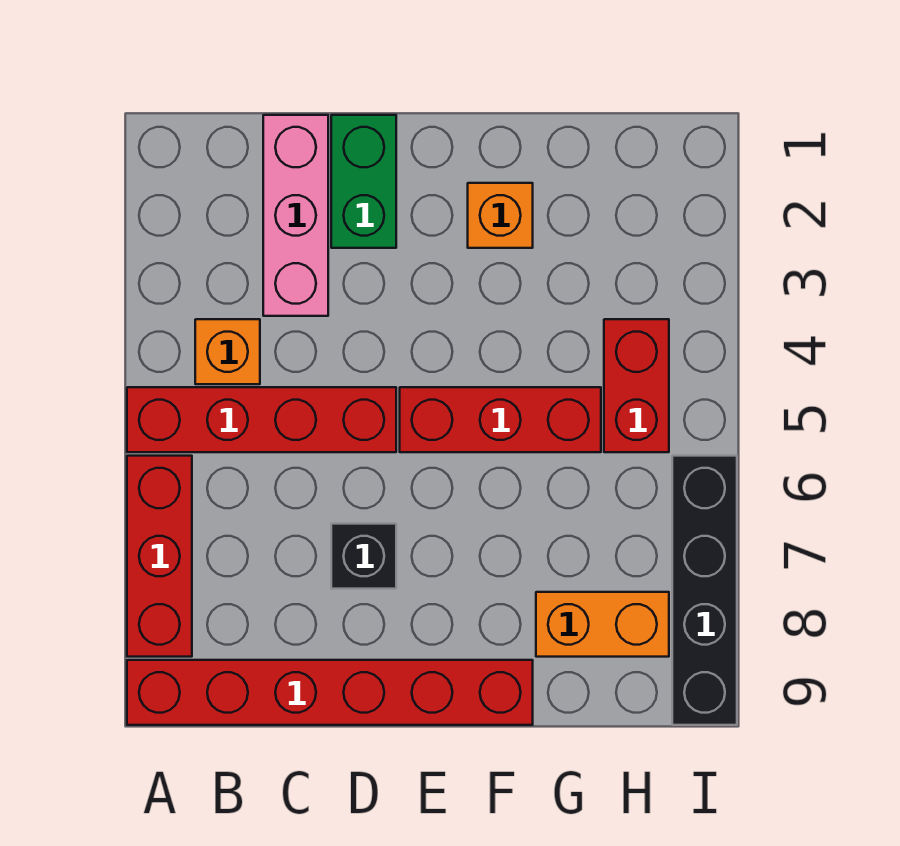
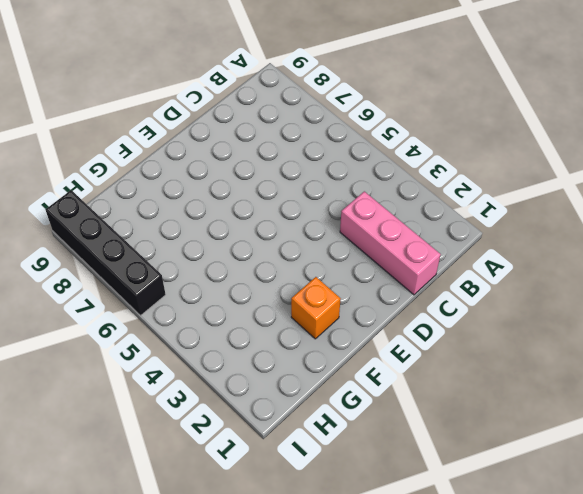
none -> red 1x4 brick [127,387,396,452]
none -> red 1x3 brick [127,456,192,657]
none -> red 1x6 brick [127,660,533,725]

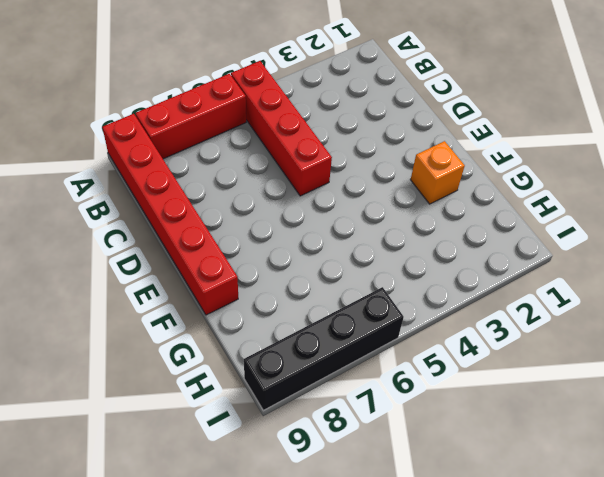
none -> orange 1x1 brick [195,319,260,384]
none -> pink 1x3 brick [263,115,328,316]
none -> green 1x2 brick [331,115,396,248]

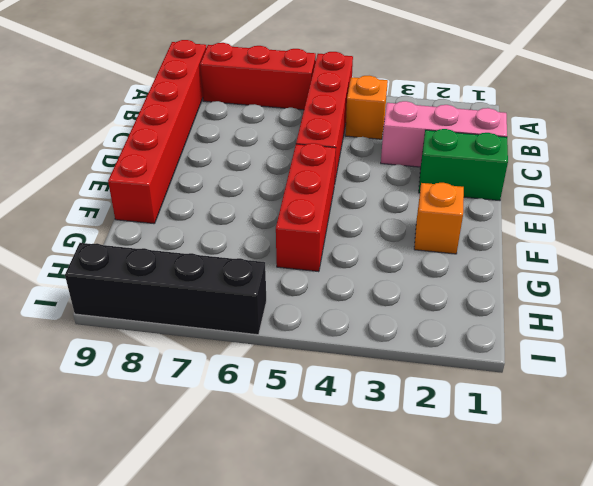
none -> black 1x1 brick [331,524,396,589]
none -> orange 1x2 brick [536,592,669,657]
none -> red 1x2 brick [604,319,669,452]

